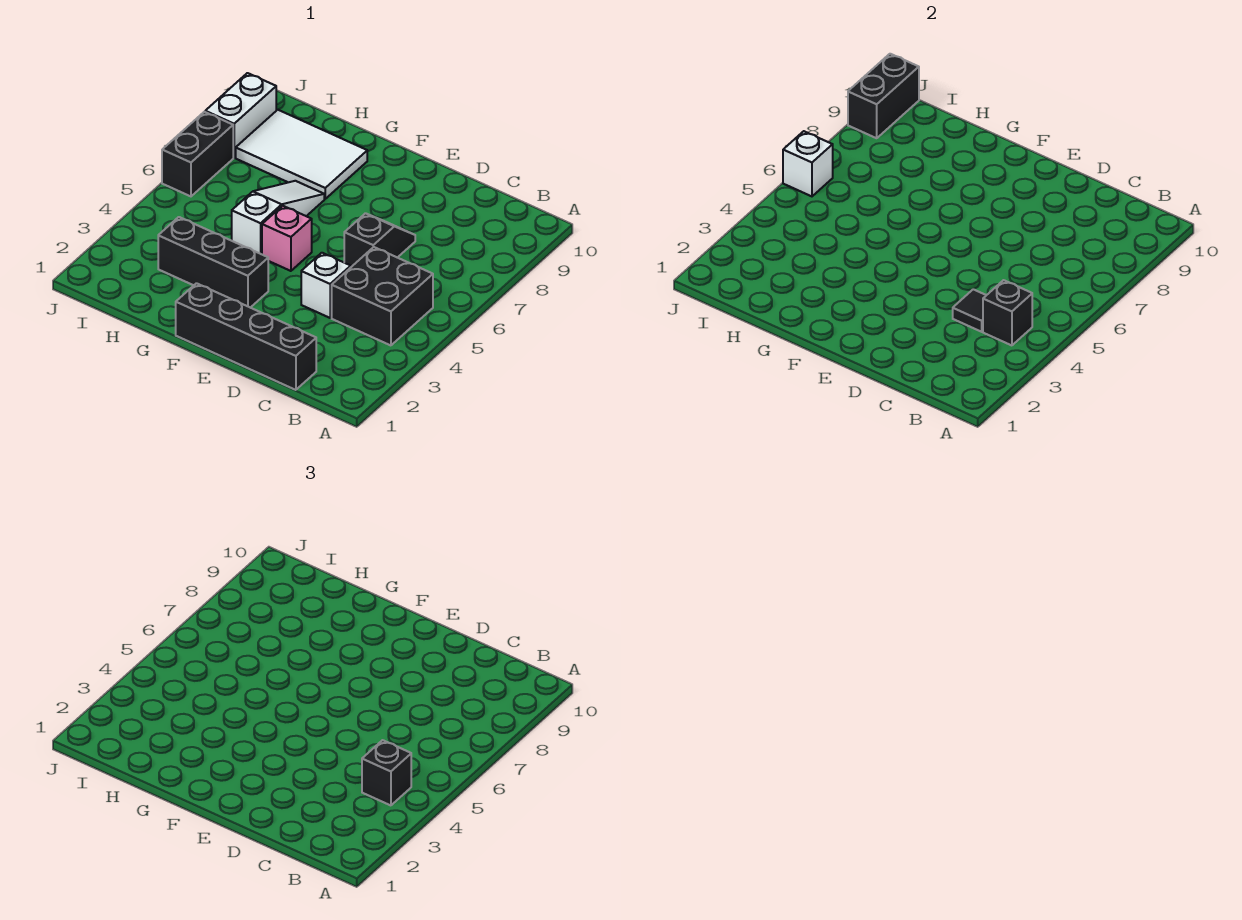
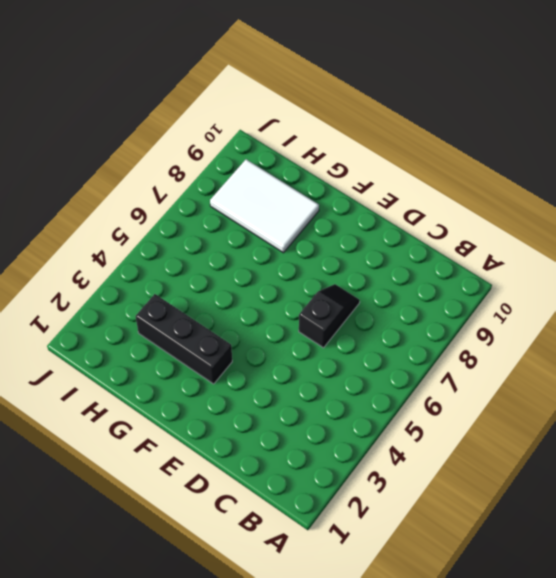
none -> black 2x2 brick [332,247,433,345]
none -> black 1x4 brick [176,283,316,390]
none -> white 1x1 brick [301,253,351,318]

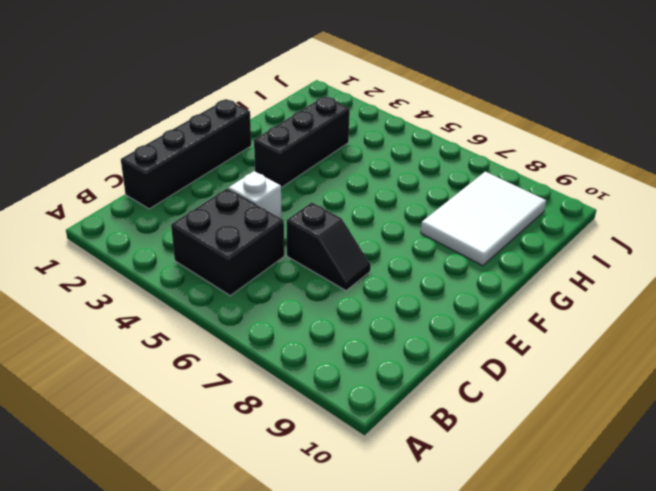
none -> pink 1x1 brick [262,206,312,271]
none -> white 1x3 slope [232,181,324,254]
none -> black 1x2 brick [162,112,233,196]

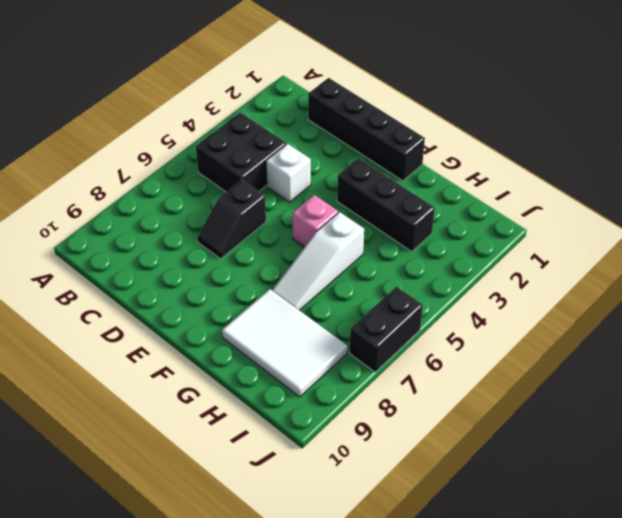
none -> white 1x2 brick [205,73,276,158]
none -> black 1x1 brick [983,280,1032,345]
none -> black 1x1 tile [953,289,986,332]

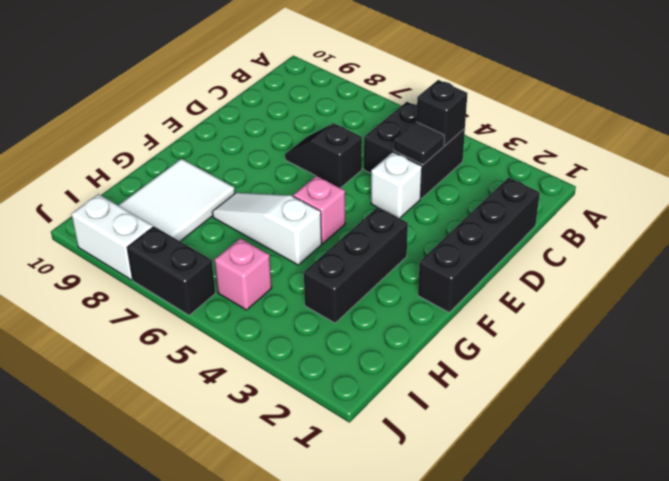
pink 1x1 brick [215,238,272,310] -> none
none -> white 1x1 brick [783,131,833,196]
none -> black 1x2 brick [848,54,919,138]
none -> black 1x1 brick [362,740,411,805]

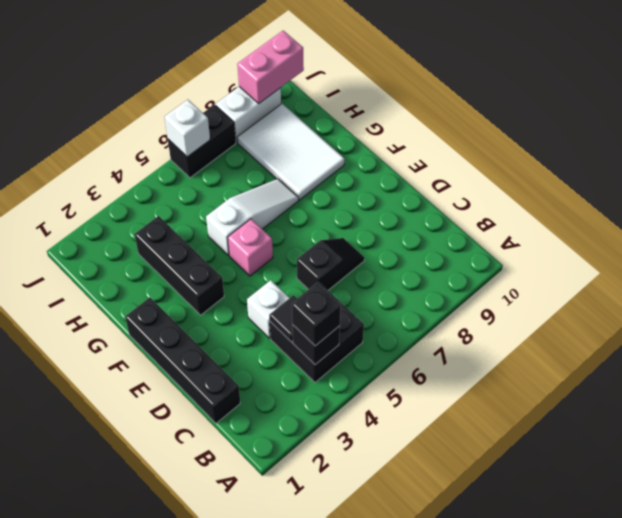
pink 1x2 brick [237,31,304,103] -> black 1x2 brick [848,54,919,138]

